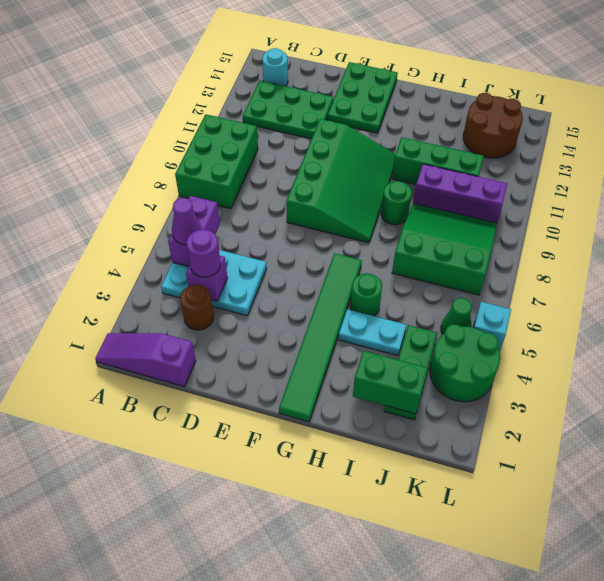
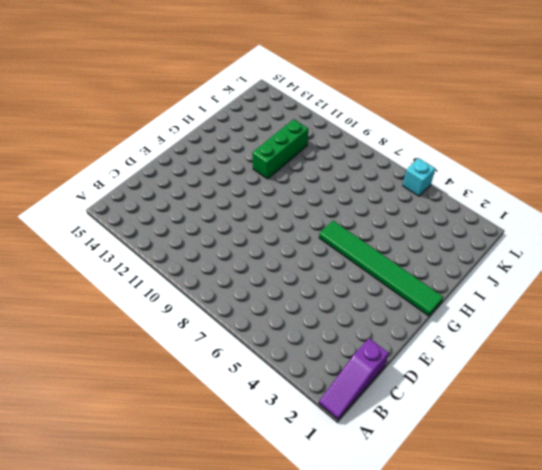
none -> green 2x3 brick [175,114,258,209]
none -> cyan 2x3 plate [161,250,267,316]
none -> green 2x3 plate [243,81,333,139]

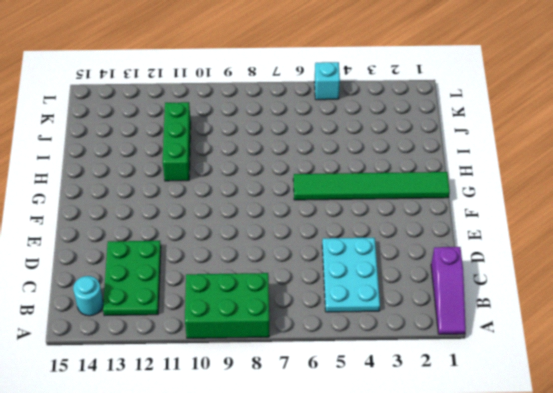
none -> brown 1x1 round brick [180,285,214,330]
none -> green 3x4 slope [286,119,396,243]
none -> green 2x3 plate [327,62,398,133]

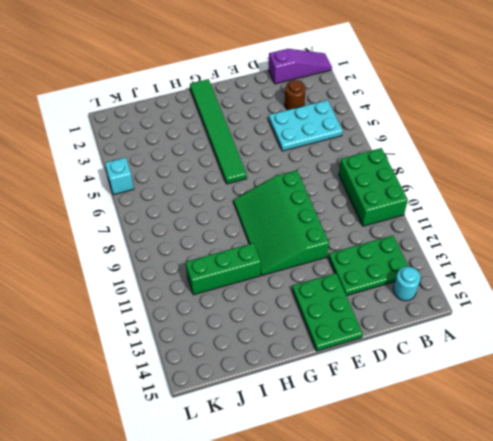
none -> cyan 1x2 plate [338,309,406,356]
none -> green 1x1 round brick [350,273,382,316]
none -> green 1x1 round brick [381,181,412,225]

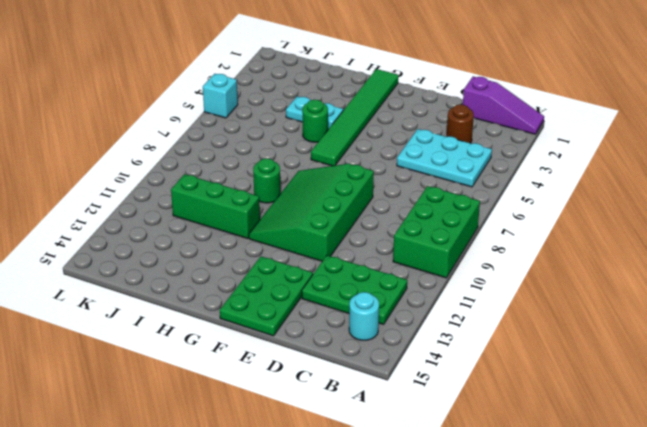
none -> green 3x3 slope [392,203,497,295]
none -> purple 1x3 brick [413,164,507,223]
none -> green 1x3 plate [384,325,437,420]

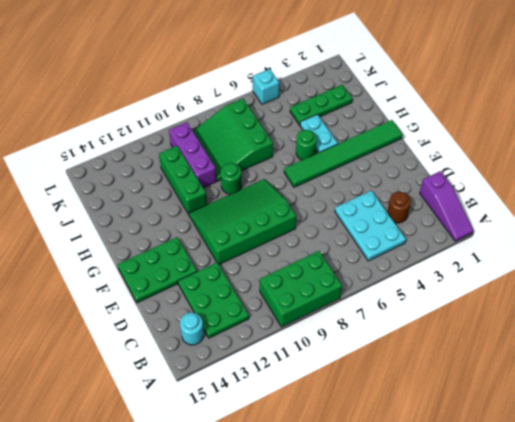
none -> brown 2x2 round brick [463,93,523,158]
none -> green 2x2 round brick [430,324,500,402]
none -> green 1x1 cone [441,298,472,334]

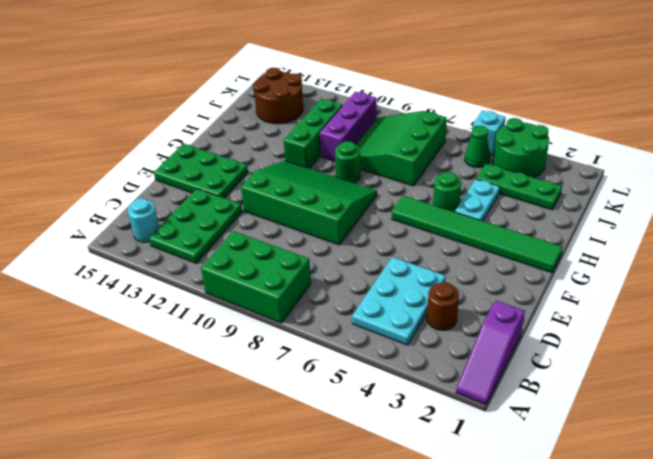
none -> purple 1x2 brick [168,196,220,267]
none -> purple 1x1 brick [186,256,228,301]
none -> green 1x2 brick [353,351,428,414]

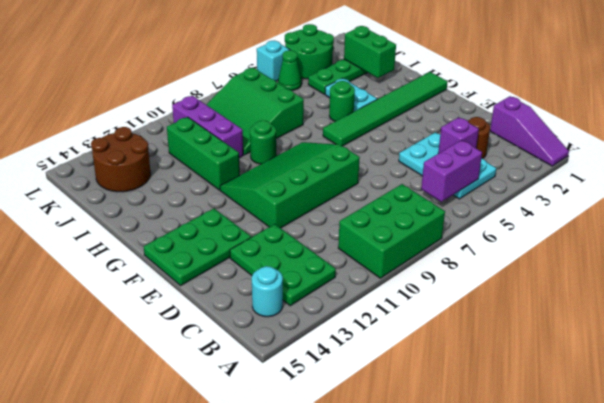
none -> purple 1x1 cone [172,198,201,245]
none -> purple 1x1 round brick [186,229,221,277]

